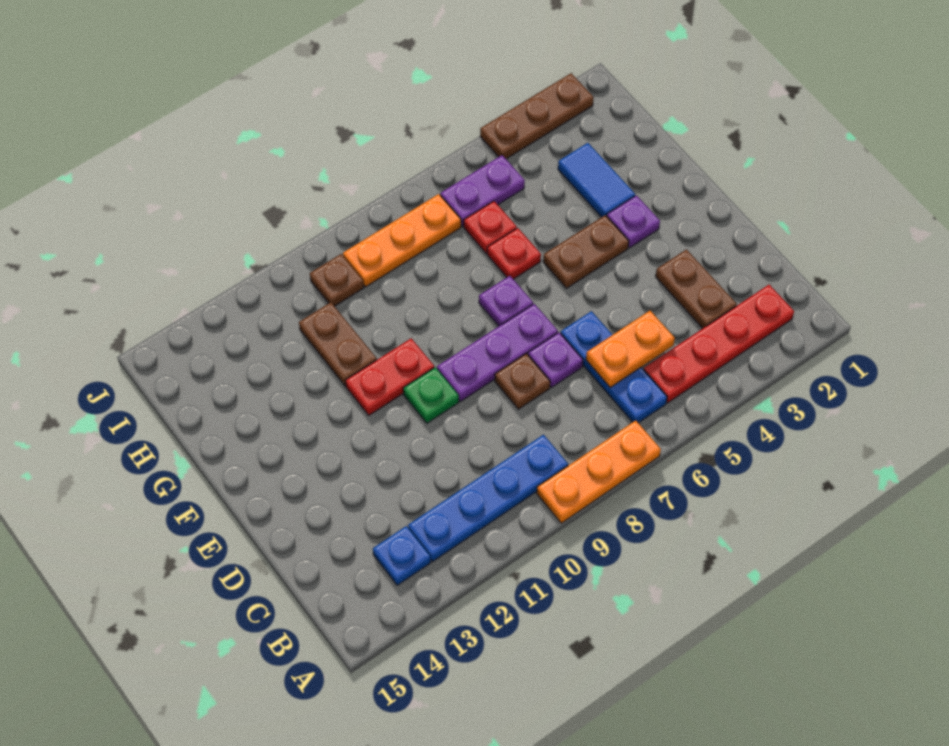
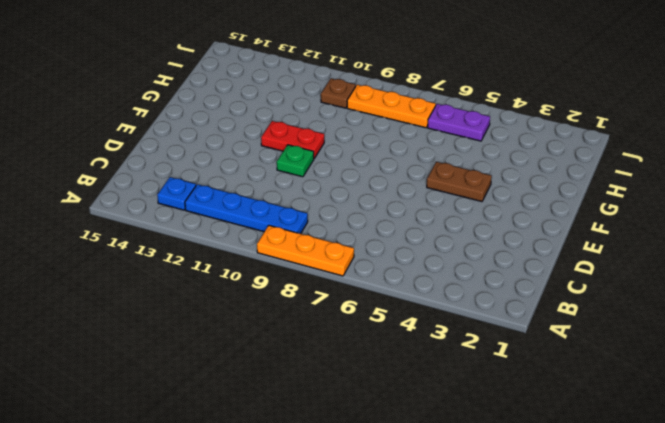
none -> red 1x4 plate [644,285,794,403]
none -> blue 1x3 plate [561,311,667,423]
none -> brown 1x2 plate [656,250,737,329]

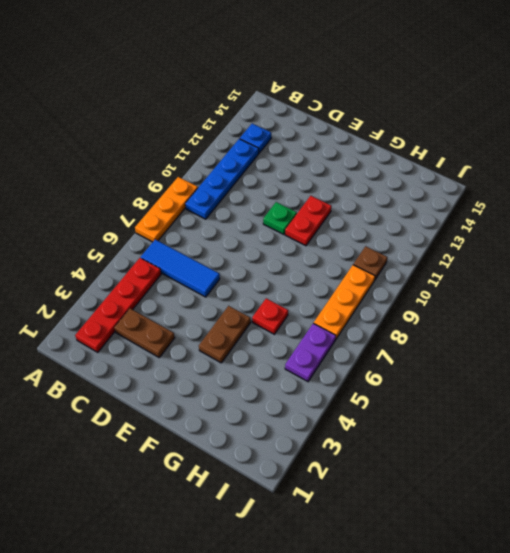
blue 1x3 tile [141,240,220,297] -> blue 1x3 plate [561,311,667,423]
none -> purple 1x1 plate [528,333,583,387]
none -> brown 1x1 plate [495,354,550,409]
none -> purple 1x3 plate [437,304,558,401]

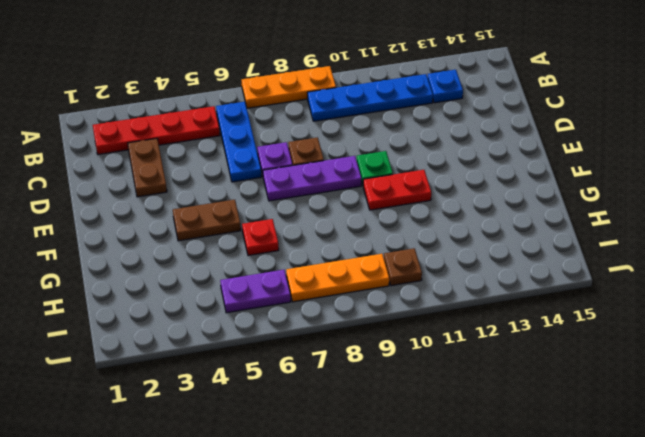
none -> purple 1x1 plate [607,195,660,248]
none -> purple 1x1 plate [479,276,533,326]
none -> blue 1x2 tile [558,143,635,217]

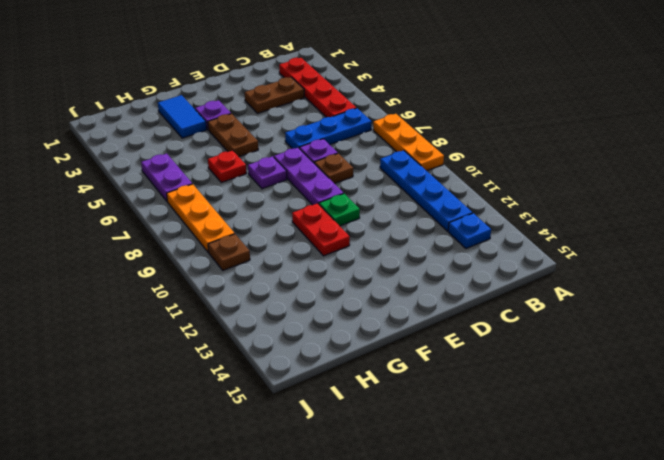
blue 1x2 tile [158,95,206,138] -> blue 1x2 tile turned to [558,143,635,217]
none -> brown 1x2 plate [299,302,377,386]
none -> red 1x1 plate [464,201,517,253]
none -> brown 1x3 plate [480,73,594,159]

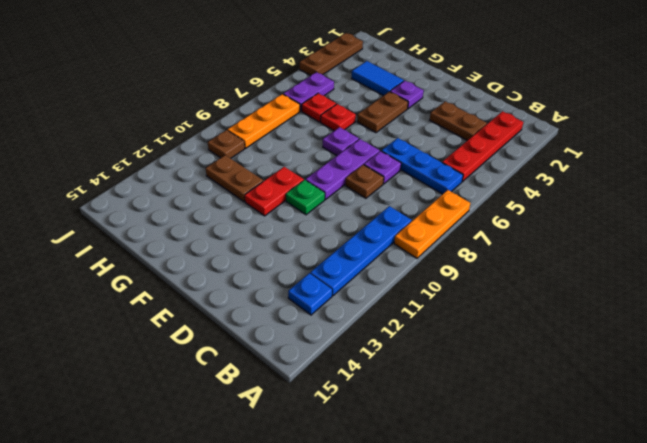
none -> orange 1x2 plate [586,311,675,387]

